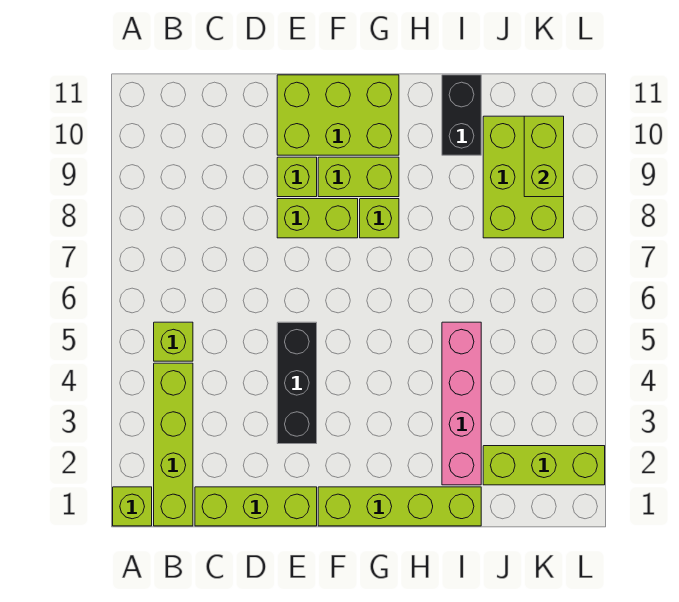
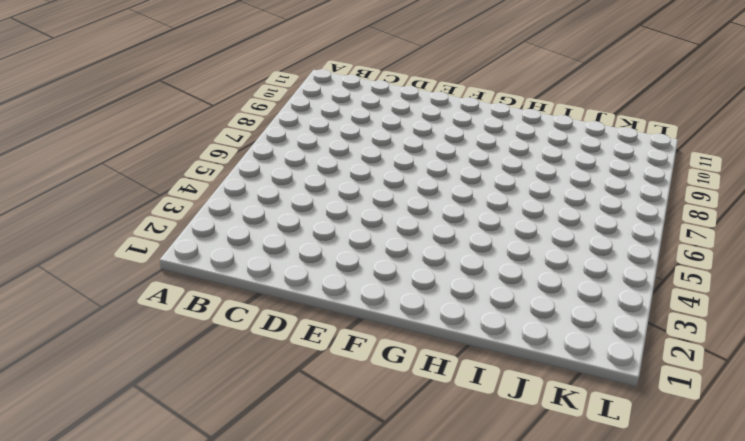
none -> lime 1x1 brick [113,487,152,526]
none -> lime 1x4 brick [154,363,193,526]
none -> lime 1x1 brick [154,322,193,361]

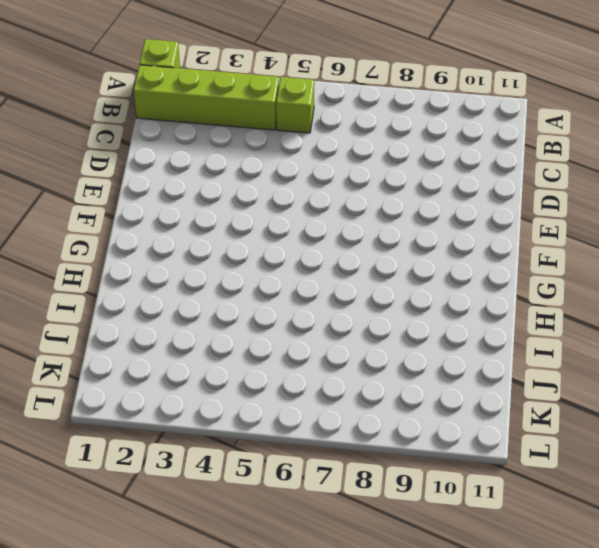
none -> lime 1x3 brick [195,487,317,526]
none -> black 1x3 brick [277,322,317,444]
none -> lime 1x2 brick [277,199,358,238]

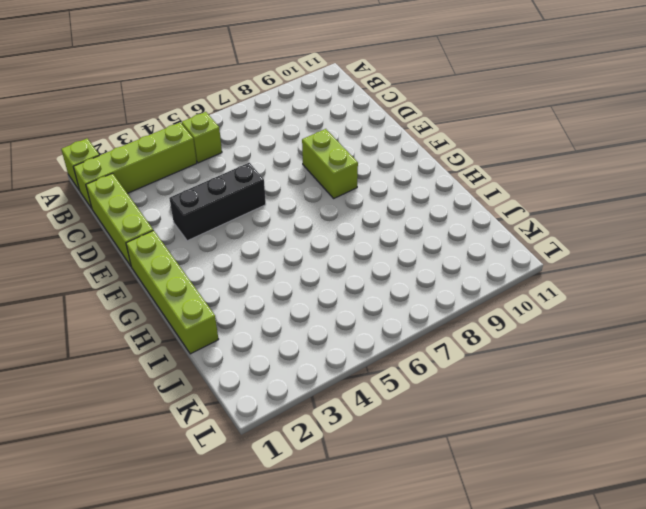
none -> lime 1x1 brick [277,157,317,197]
none -> lime 2x3 brick [277,75,399,155]
none -> lime 1x2 brick [318,157,399,197]

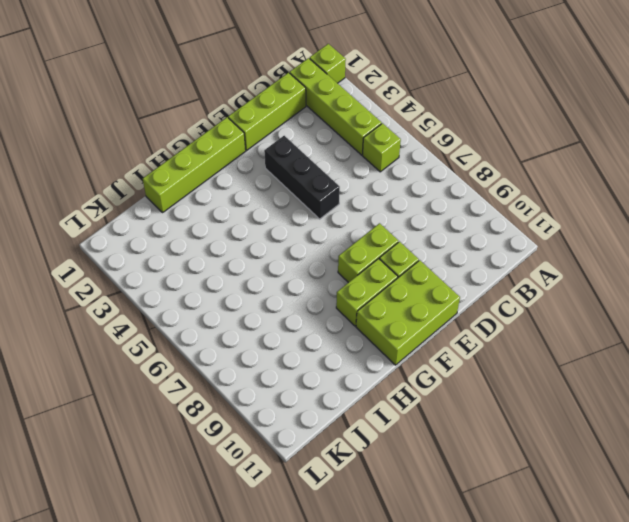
none -> lime 1x1 brick [360,199,399,238]
none -> pink 1x4 brick [442,322,481,485]
none -> black 1x2 brick [442,75,481,155]

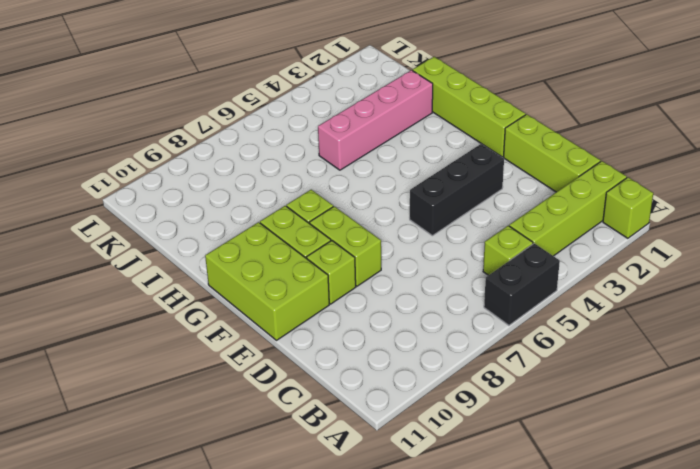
black 1x2 brick [484,243,560,325] -> black 1x2 brick moved to [442,75,481,155]
none -> lime 1x3 brick [483,446,605,485]
none -> lime 2x3 brick [483,116,564,238]
none -> lime 1x2 brick [524,116,564,197]

